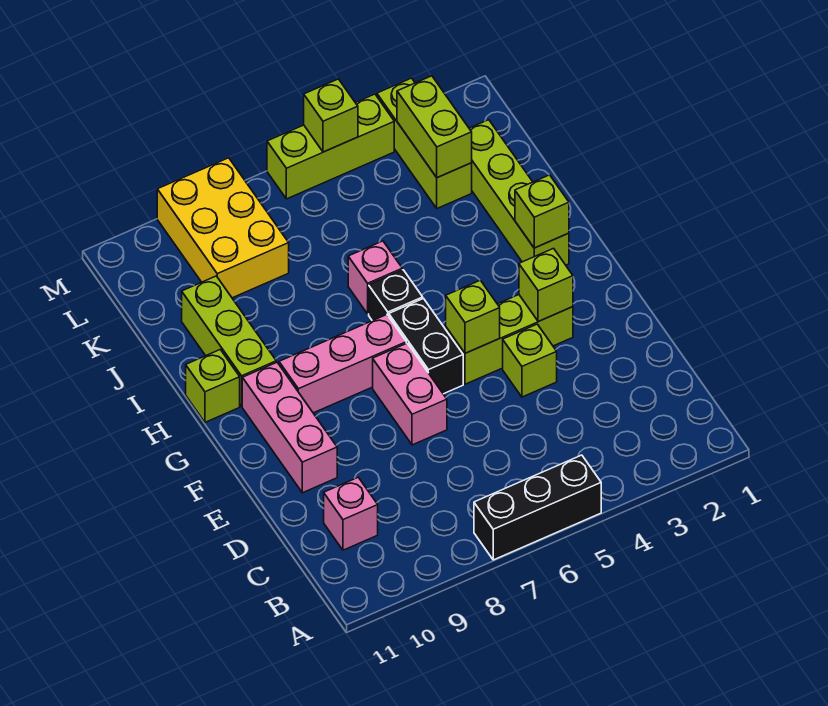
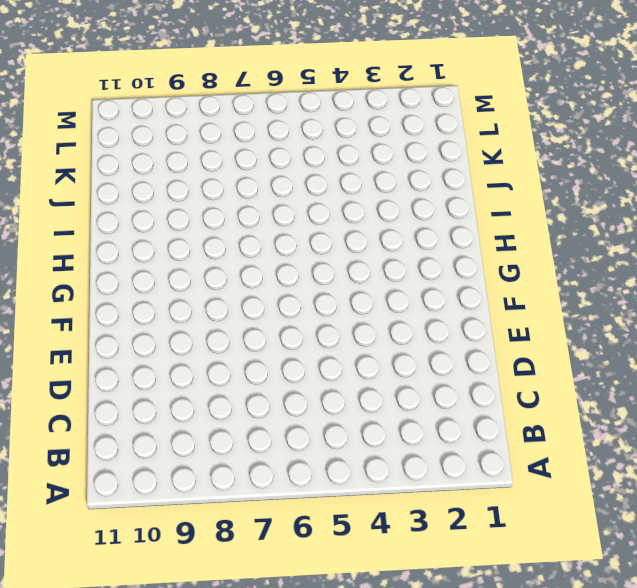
none -> black 1x3 brick [474,455,601,560]
none -> pink 1x1 brick [324,477,378,550]
none -> lime 1x1 brick [503,324,557,397]

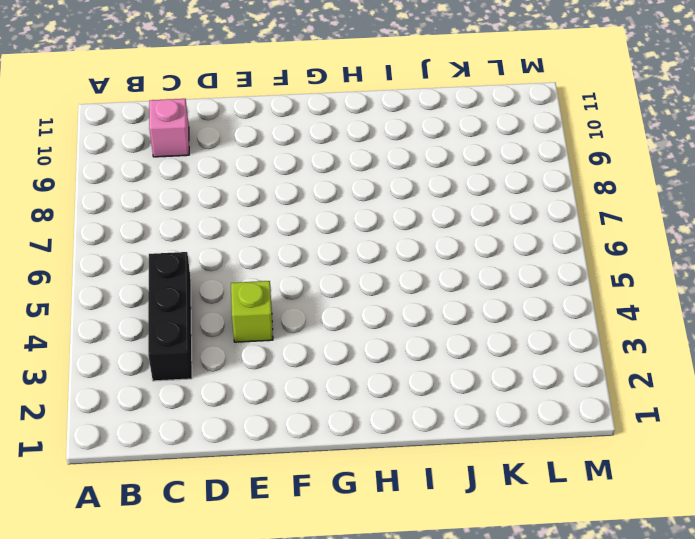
black 1x3 brick [148,252,192,381] -> black 1x3 brick moved to [474,455,601,560]
none -> pink 1x2 brick [373,343,447,445]
none -> pink 1x3 brick [242,362,337,493]
none -> lime 1x3 brick [446,295,573,384]

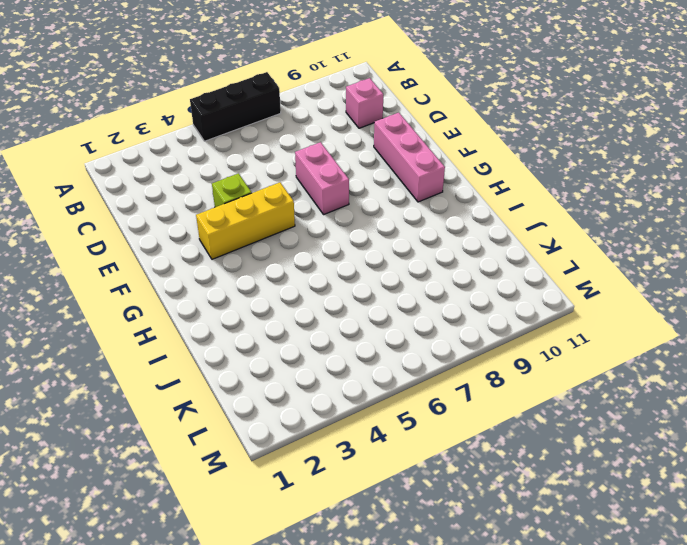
yellow 1x3 brick [196,182,295,259] -> lime 1x3 brick [446,295,573,384]
none -> black 1x2 brick [389,299,463,394]
none -> pink 1x3 brick [279,315,406,413]
none -> lime 1x4 brick [469,120,569,265]

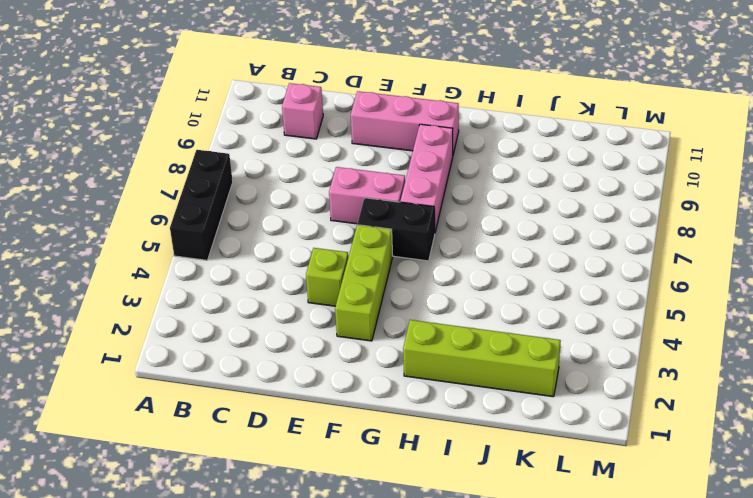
none -> black 1x1 brick [369,270,423,321]
none -> lime 1x3 brick [182,276,276,406]
none -> lime 1x1 brick [186,350,240,422]

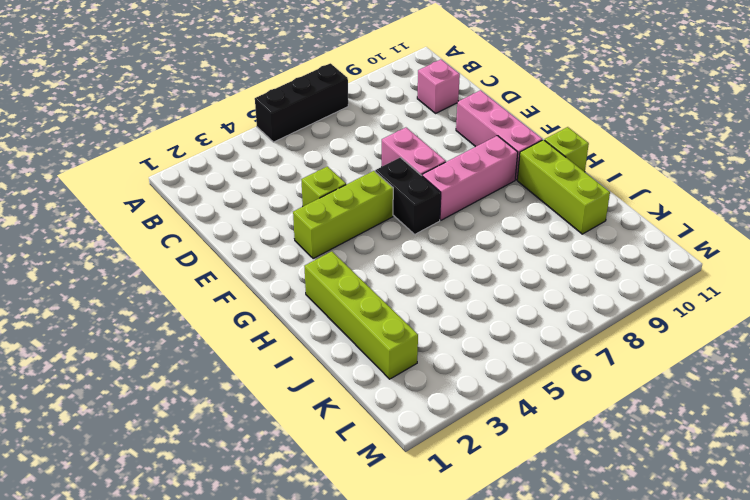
none -> black 1x1 brick [369,270,423,321]
none -> pink 1x1 brick [348,241,402,314]
none -> lime 1x3 brick [377,78,472,208]

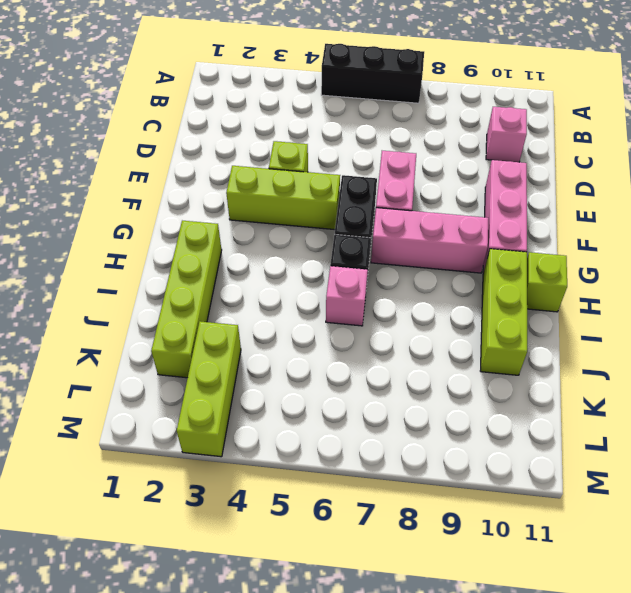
none -> yellow 2x3 brick [157,158,289,298]
none -> lime 1x3 brick [267,94,394,199]
none -> lime 1x1 brick [519,249,573,322]

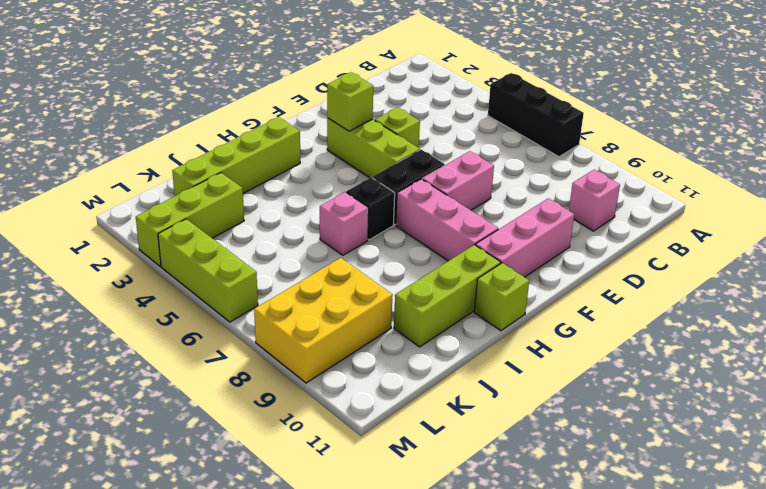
none -> lime 1x1 brick [446,280,500,353]
none -> lime 1x1 brick [515,175,569,248]
none -> lime 1x2 brick [397,76,472,178]

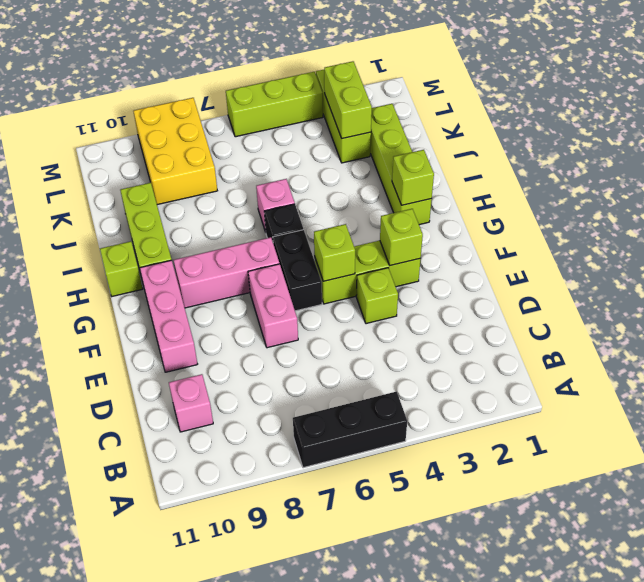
none -> lime 1x1 brick [304,79,358,152]

